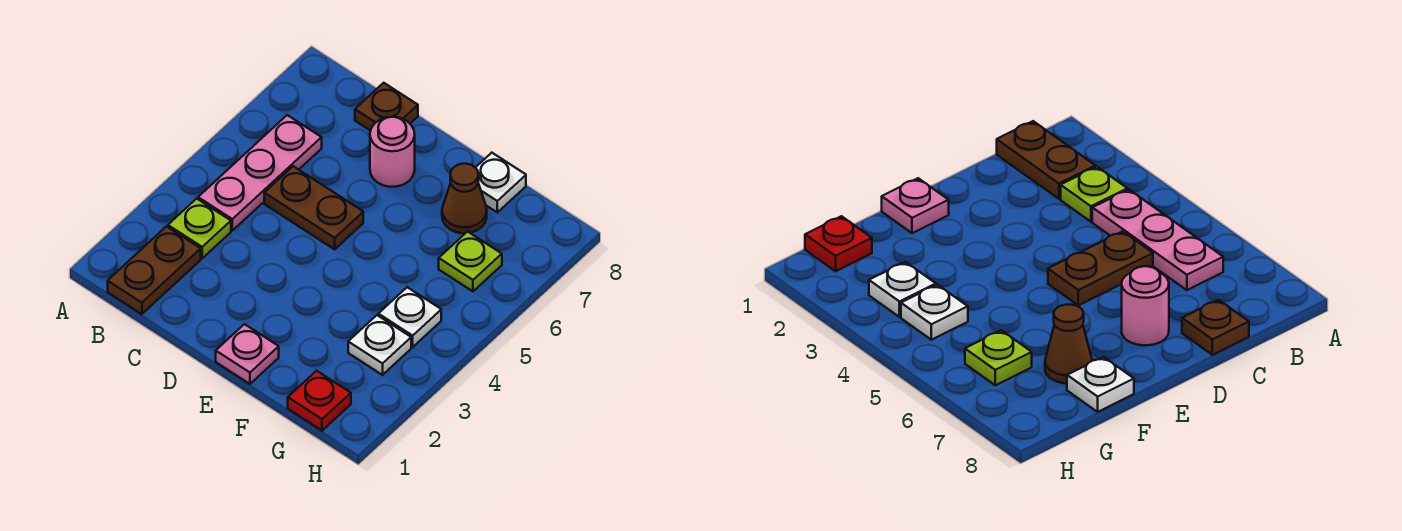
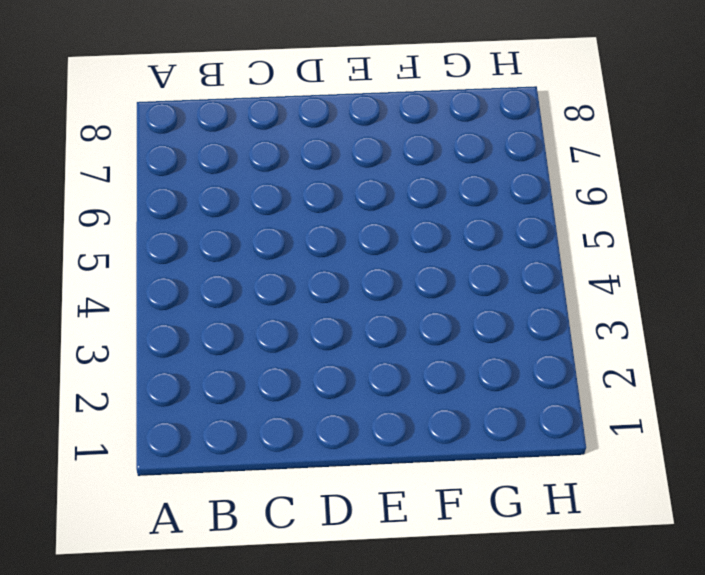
none -> brown 1x2 plate [108,226,201,314]
none -> lime 1x1 plate [168,199,231,258]
none -> pink 1x3 plate [198,115,322,230]

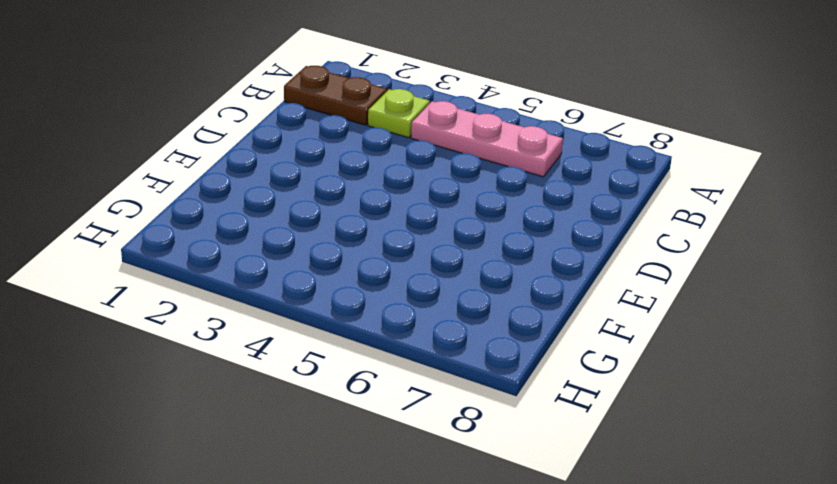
none -> brown 1x2 plate [264,166,363,249]
none -> brown 1x1 plate [355,83,418,131]
none -> pink 1x1 round brick [370,117,415,187]

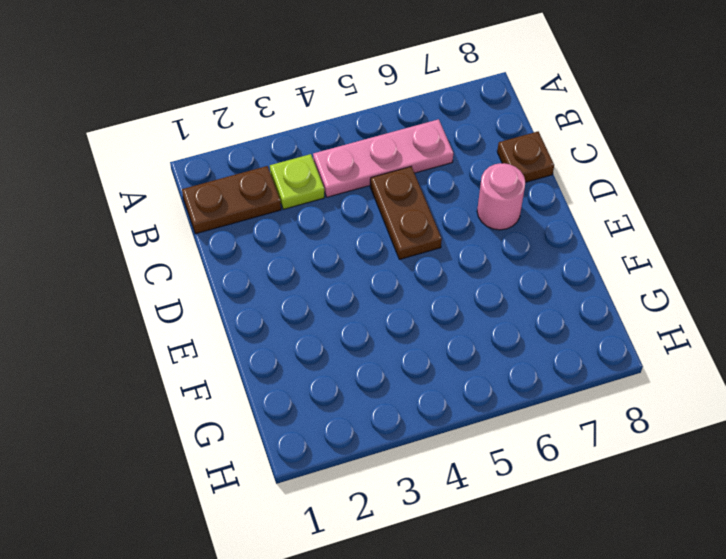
none -> pink 1x1 plate [216,324,279,384]
none -> brown 1x1 cone [442,164,487,233]
none -> white 1x1 plate [476,153,526,212]

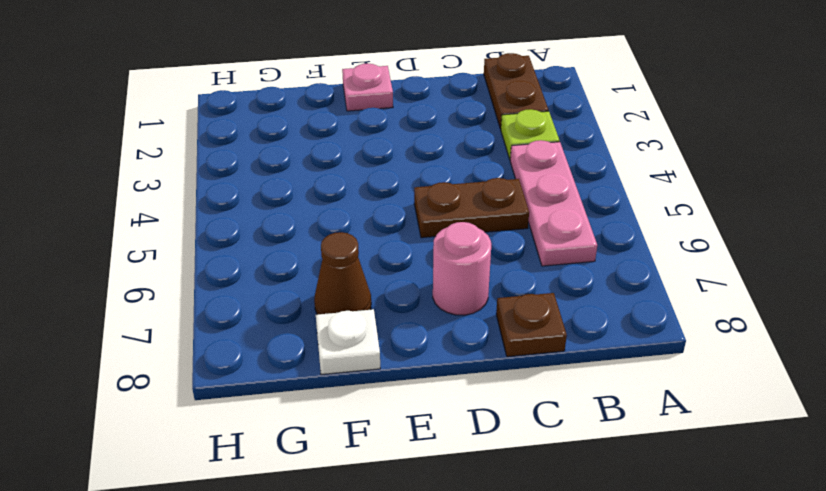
none -> red 1x1 plate [288,371,351,431]
none -> white 1x1 plate [348,315,411,375]
none -> white 1x1 plate [378,287,441,347]

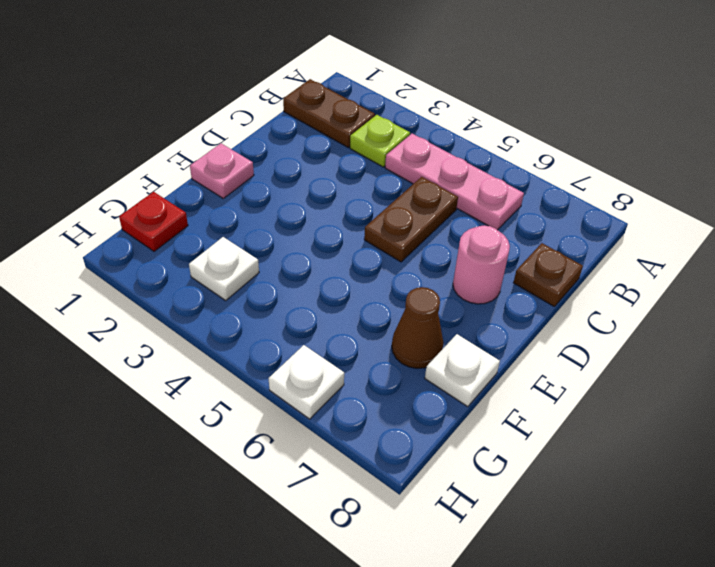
white 1x1 plate [269,345,344,419] -> white 1x1 plate moved to [378,287,441,347]
none -> lime 1x1 plate [439,232,502,291]

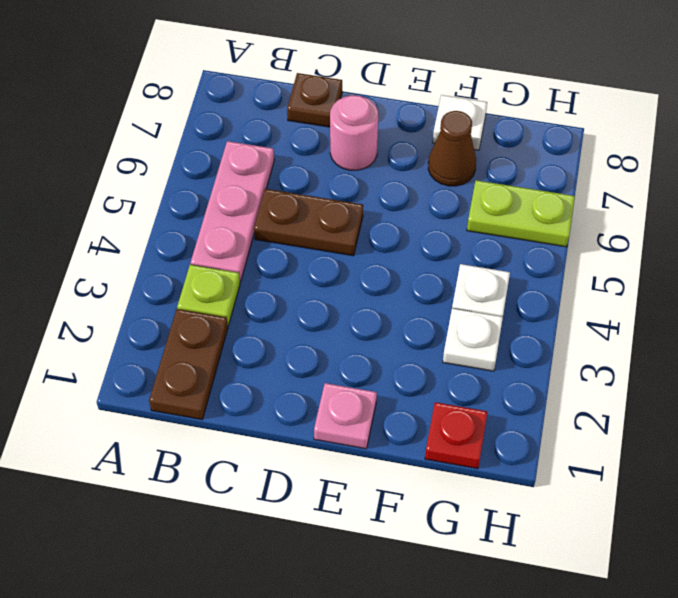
lime 1x2 plate [467,180,575,247] -> lime 1x1 plate [439,232,502,291]

